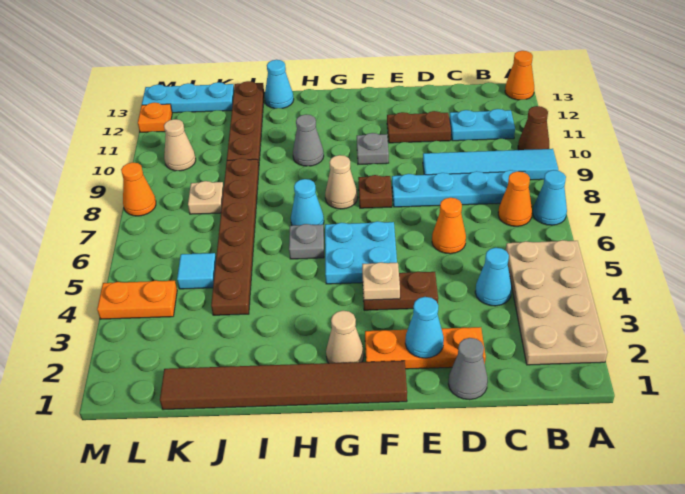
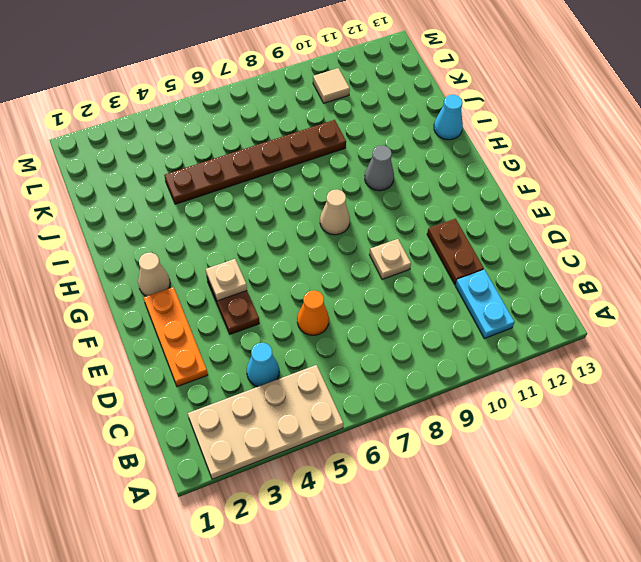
tan 1x1 plate [369,239,411,279] -> tan 1x1 plate moved to [188,181,224,214]
tan 1x1 tile [313,68,350,103] -> tan 1x1 cone [164,119,196,171]
none -> cyan 1x1 cone [533,170,567,225]
none -> cyan 1x4 tile [423,149,558,180]
none -> brown 1x1 cone [518,106,549,150]
none -> orange 1x1 cone [505,51,534,100]

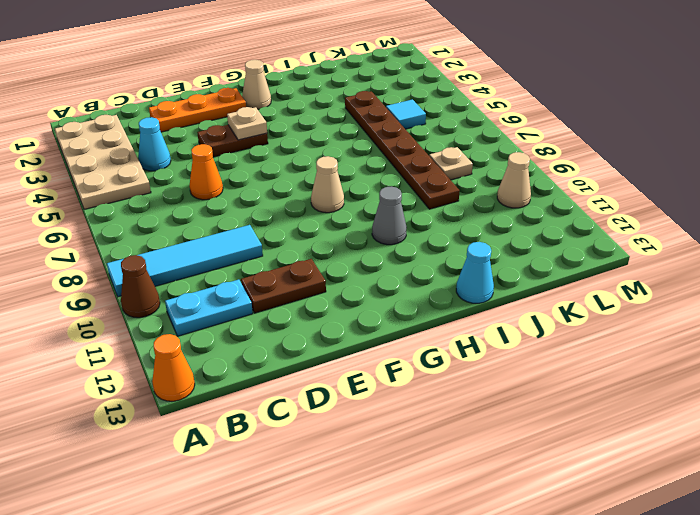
none -> cyan 1x1 cone [533,170,567,225]
none -> orange 1x1 cone [498,171,532,226]
none -> cyan 1x4 plate [392,170,530,207]
none -> grey 1x1 cone [448,338,488,400]

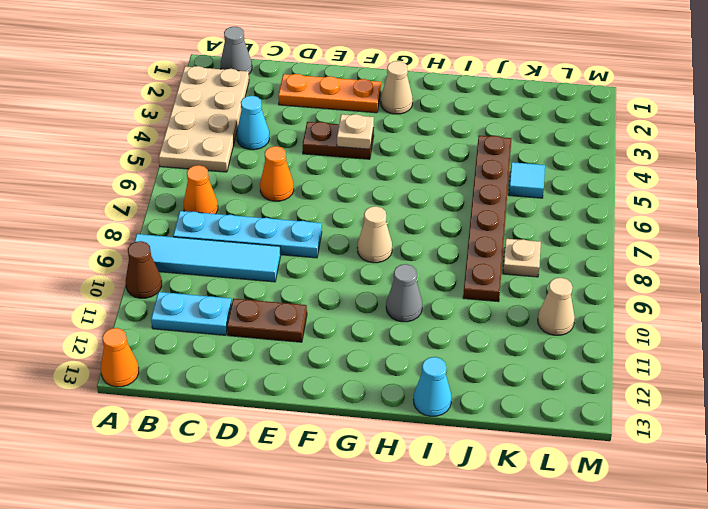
grey 1x1 cone [221,27,252,74] -> grey 1x1 cone moved to [448,338,488,400]
none -> cyan 1x1 cone [533,170,567,225]
none -> brown 1x6 tile [160,361,407,410]
none -> cyan 2x2 plate [325,221,397,284]
none -> brown 1x1 plate [358,175,392,208]

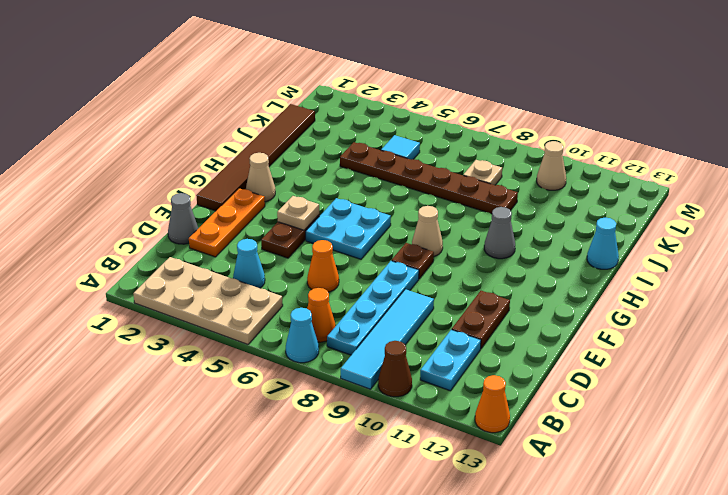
none -> grey 1x1 plate [357,133,389,164]
none -> grey 1x1 plate [289,224,324,259]
none -> cyan 1x1 cone [291,179,324,226]
none -> brown 1x4 plate [227,81,264,165]

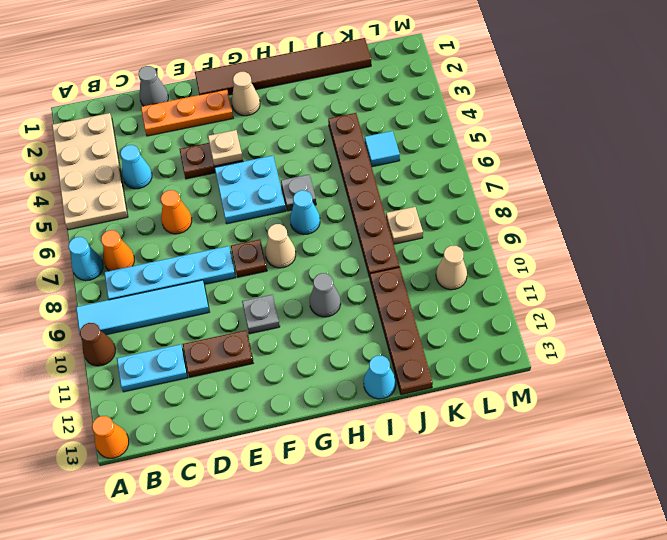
none -> cyan 1x3 plate [142,82,234,113]
none -> orange 1x2 plate [97,281,177,319]
none -> orange 1x1 cone [121,163,156,216]
none -> orange 1x1 plate [138,103,172,132]

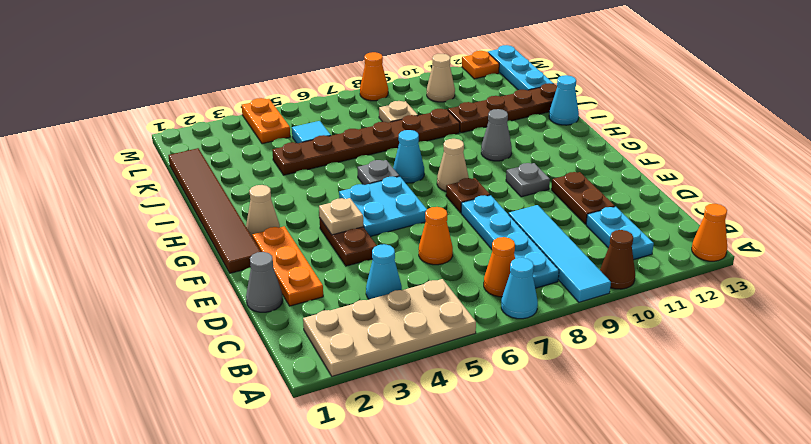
none -> cyan 1x1 cone [405,297,444,358]

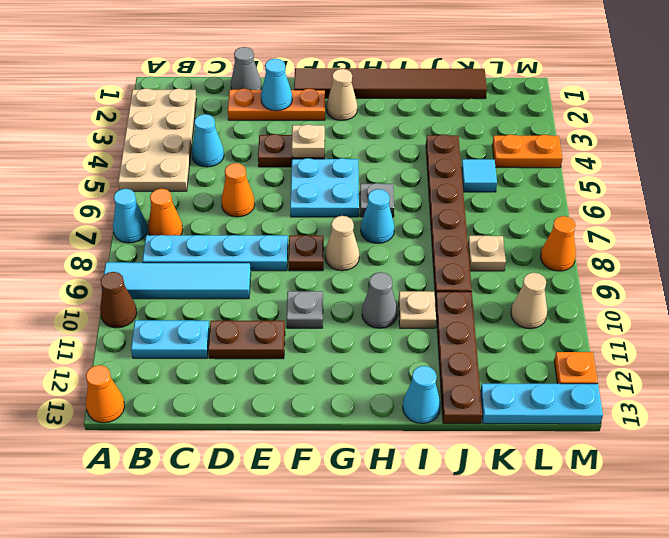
tan 1x1 plate [399,291,436,328] -> none

